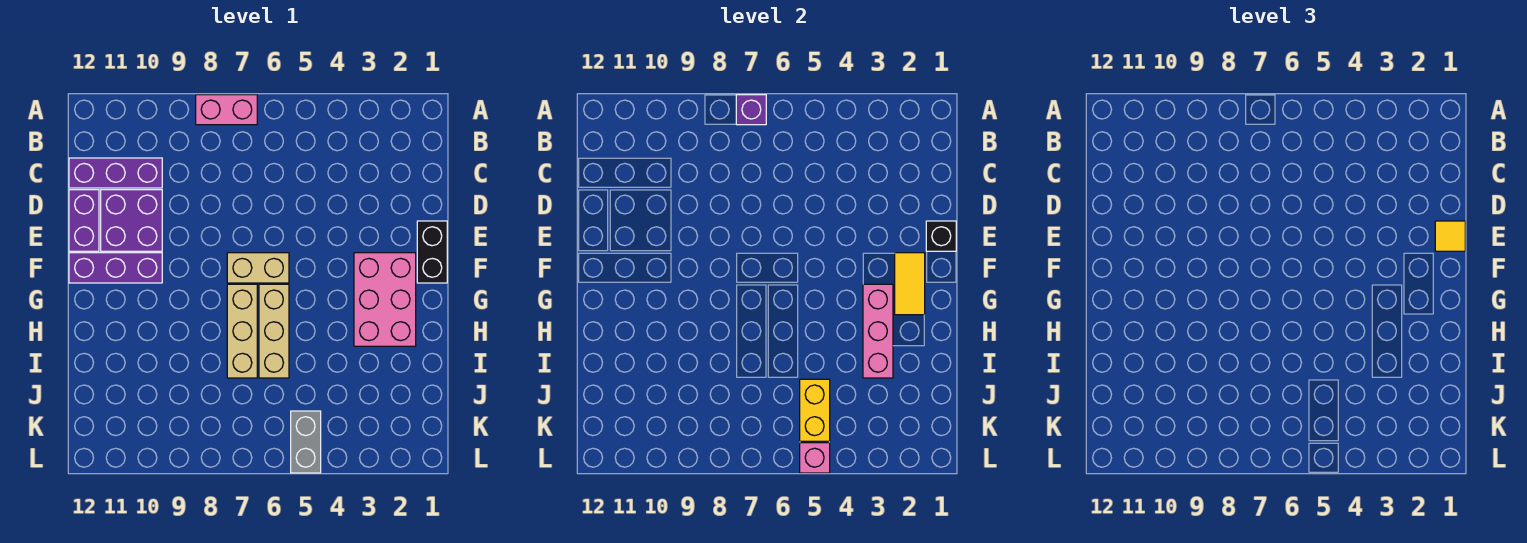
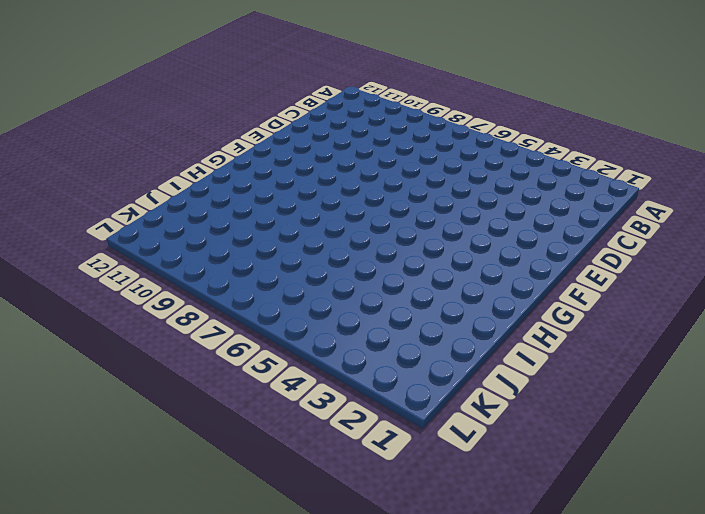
none -> pink 1x2 brick [196,95,257,125]
none -> purple 1x3 brick [69,158,162,188]
none -> purple 2x2 brick [101,190,162,251]

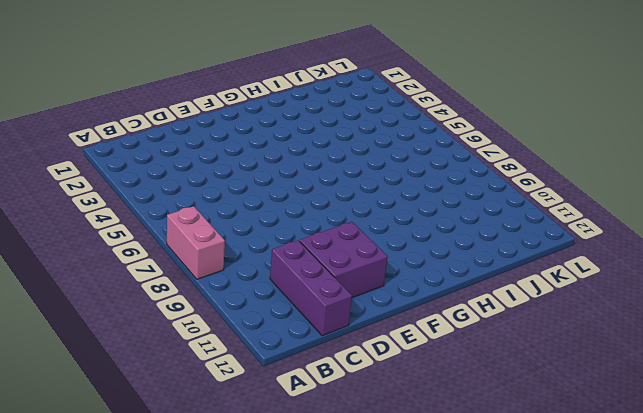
none -> purple 1x2 brick [69,190,99,251]
none -> black 1x2 brick [417,221,447,283]
none -> pink 2x3 brick [354,253,416,346]

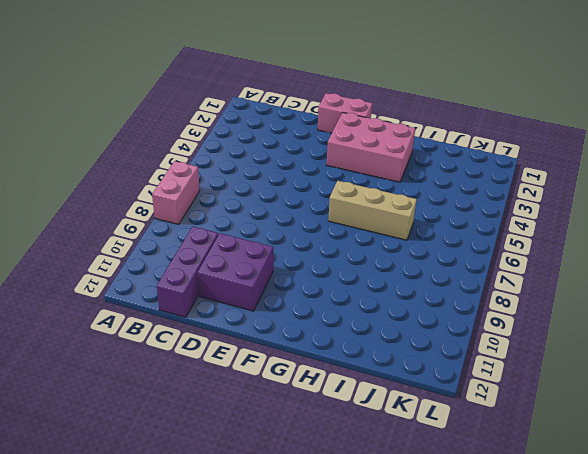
pink 1x2 brick [318,93,372,133] -> black 1x2 brick [417,221,447,283]
none -> purple 1x2 brick [69,190,99,251]
none -> tan 1x2 brick [227,253,289,283]
none -> purple 1x3 brick [69,253,162,283]

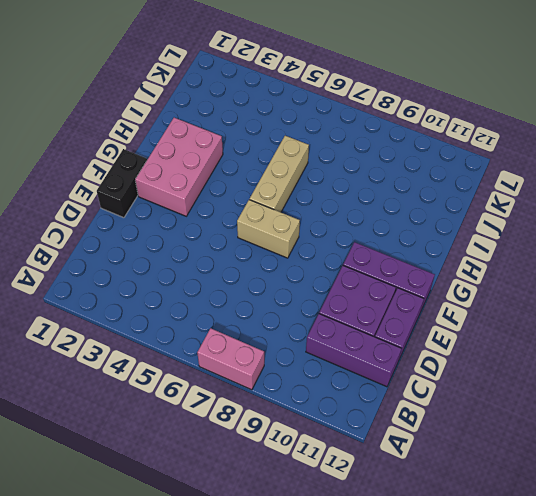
none -> tan 1x3 brick [227,284,257,378]
none -> grey 1x2 brick [291,411,321,473]
none -> purple 1x1 brick [736,95,766,125]

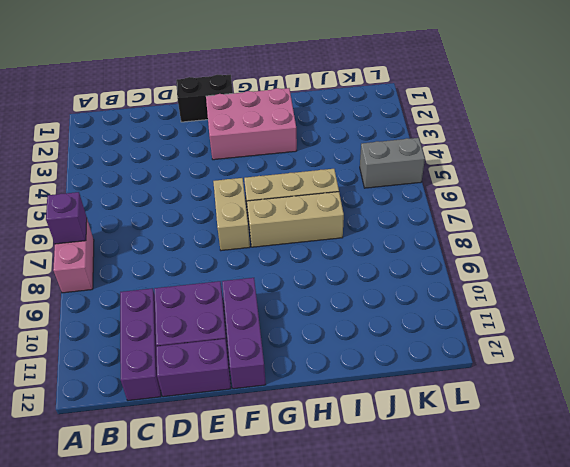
none -> black 1x1 brick [926,221,956,251]
none -> yellow 1x2 tile [895,253,925,315]
none -> pink 1x3 brick [863,284,893,378]

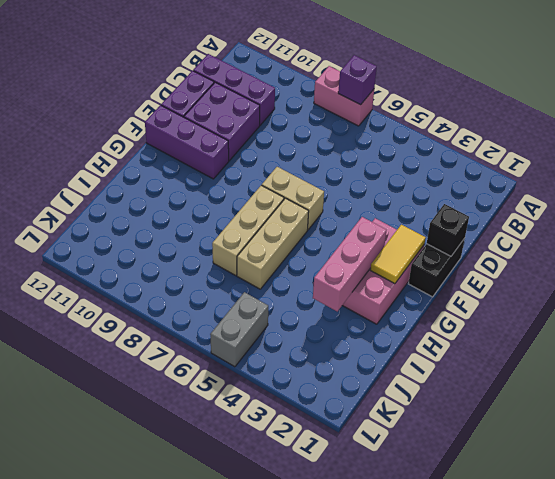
none -> yellow 1x2 brick [800,379,830,441]
none -> pink 1x1 brick [800,443,830,473]
none -> yellow 1x1 tile [1435,221,1465,251]

